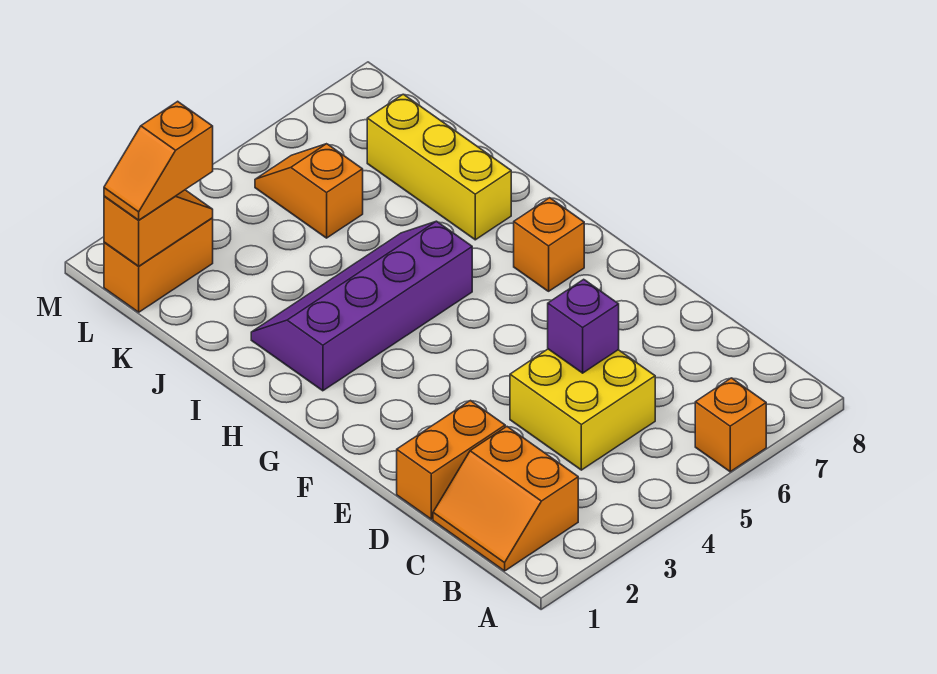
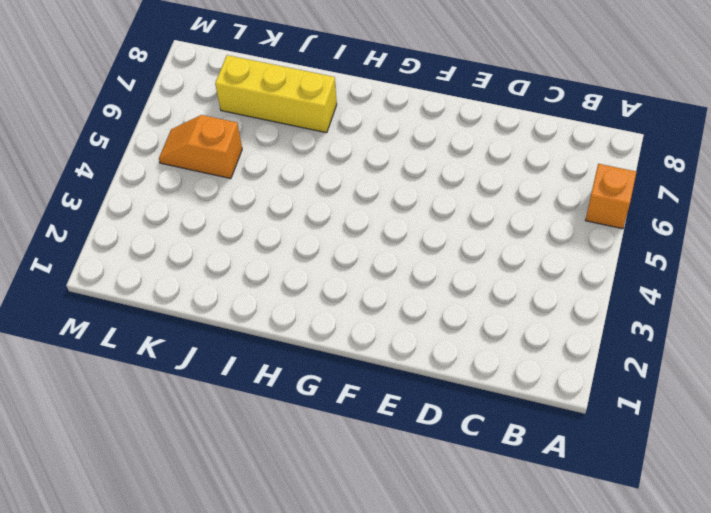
none -> orange 2x2 slope [433,427,578,571]
none -> yellow 2x2 brick [510,349,655,470]
none -> orange 1x2 brick [397,401,505,519]

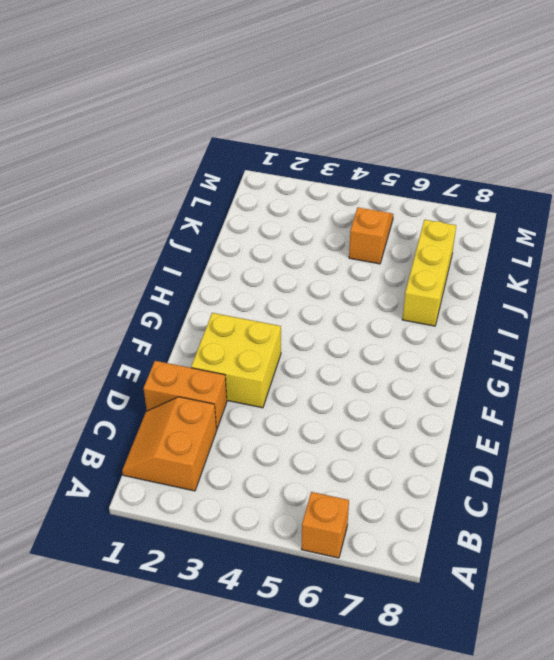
yellow 2x2 brick [191,313,281,408] -> yellow 2x2 brick moved to [510,349,655,470]
none -> orange 1x1 brick [514,198,584,291]
none -> purple 2x4 slope [251,221,472,391]
none -> orange 1x2 brick [104,218,213,312]

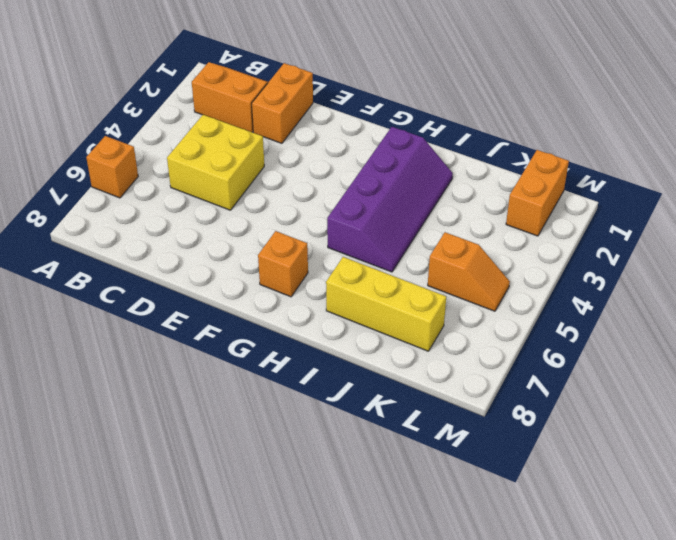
none -> purple 1x1 brick [548,279,619,373]
none -> orange 1x2 slope [104,190,213,266]
none -> orange 1x2 slope [104,101,213,220]

